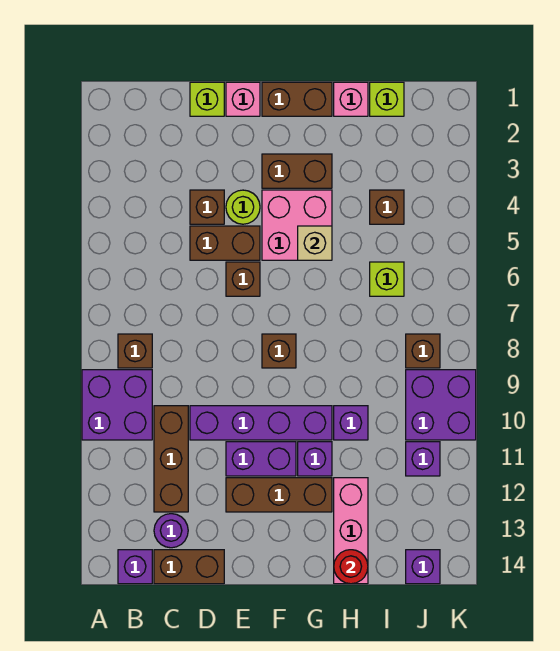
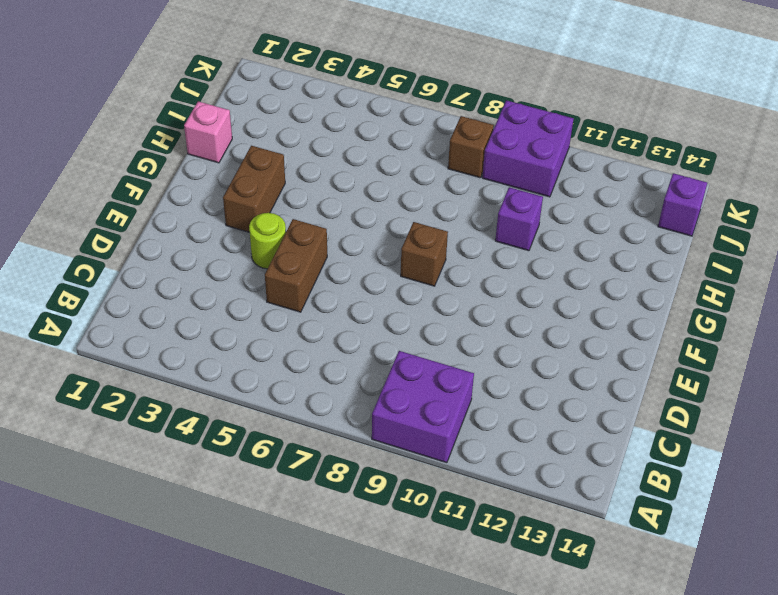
none -> brown 1x1 brick [118,334,152,368]
none -> purple 1x1 brick [118,550,152,584]
none -> brown 1x3 brick [154,406,188,512]
none -> purple 1x1 round brick [154,514,188,548]

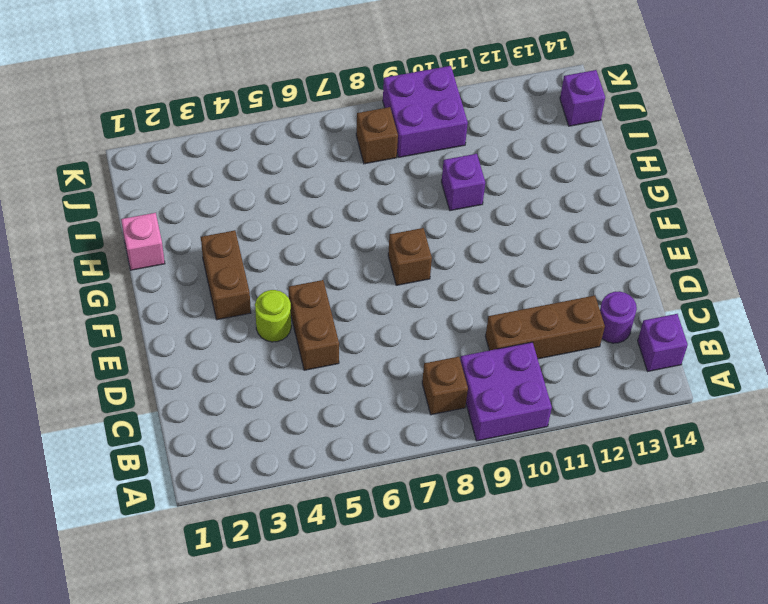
none -> brown 1x2 brick [154,550,224,584]
none -> lime 1x1 brick [190,82,224,116]
none -> brown 1x1 brick [190,190,224,224]
none -> purple 1x4 brick [190,406,332,440]

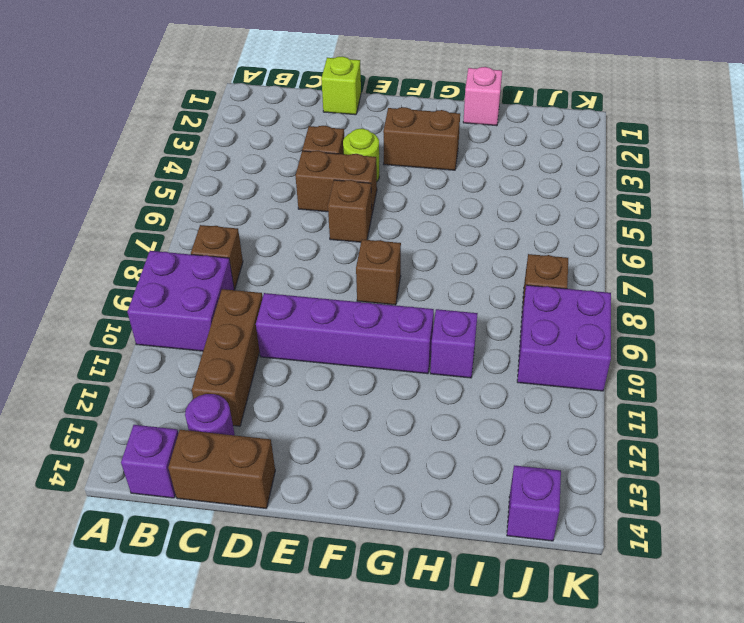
none -> pink 1x1 brick [226,82,260,116]
none -> purple 1x2 brick [226,442,296,476]
none -> brown 1x3 brick [226,478,332,512]
none -> brown 1x2 brick [262,82,332,116]

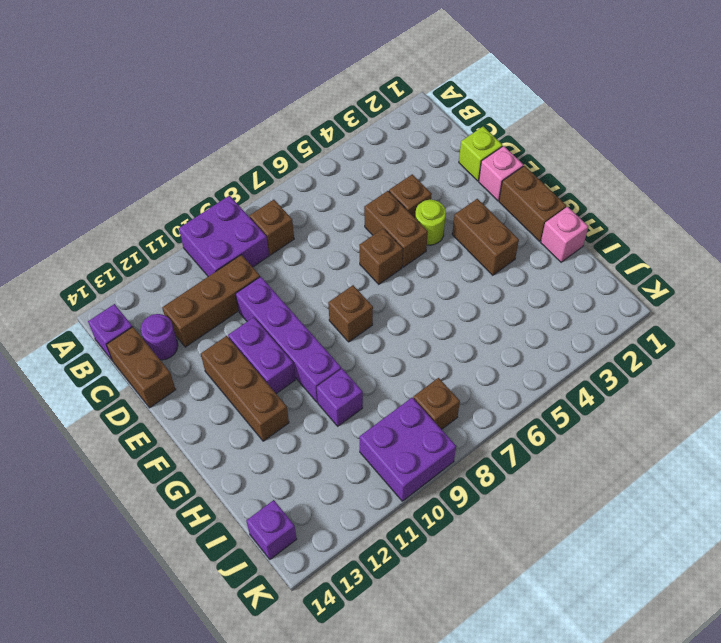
none -> pink 2x2 brick [262,190,332,260]
none -> purple 1x1 brick [298,442,332,476]
none -> pink 1x3 brick [334,478,368,584]
none -> lime 1x1 brick [370,82,404,116]

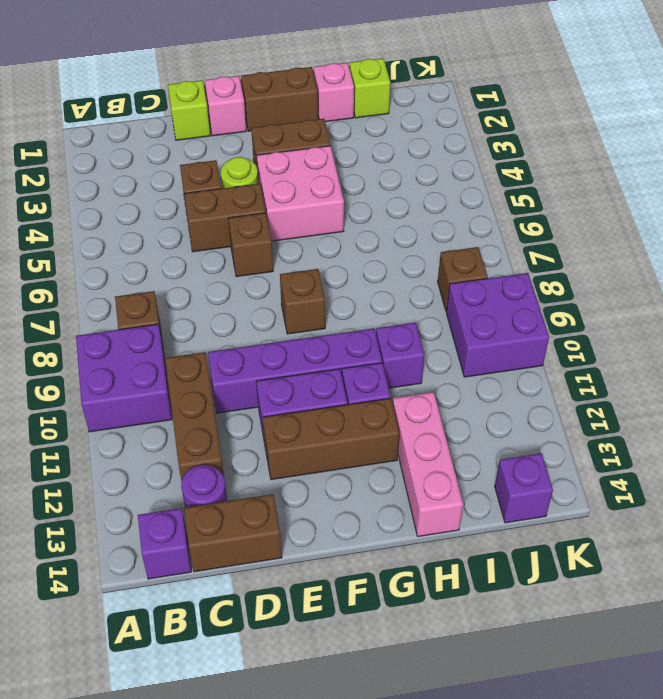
none -> brown 1x1 brick [370,190,404,224]
none -> lime 1x1 brick [370,262,404,296]
none -> purple 1x1 brick [406,442,440,476]
none -> tan 1x1 brick [298,226,332,260]

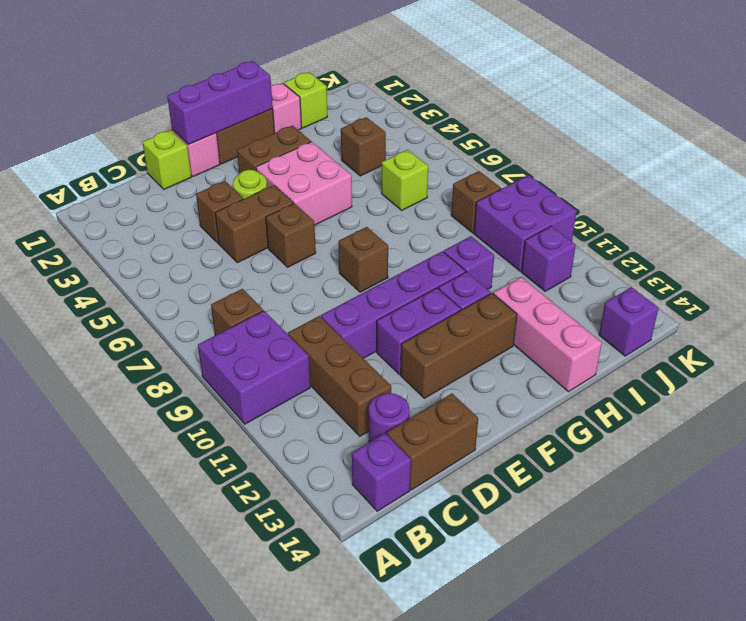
purple 1x3 brick [167,61,273,144] -> none
none -> tan 1x1 brick [298,226,332,260]
none -> red 1x1 round brick [334,550,368,584]

